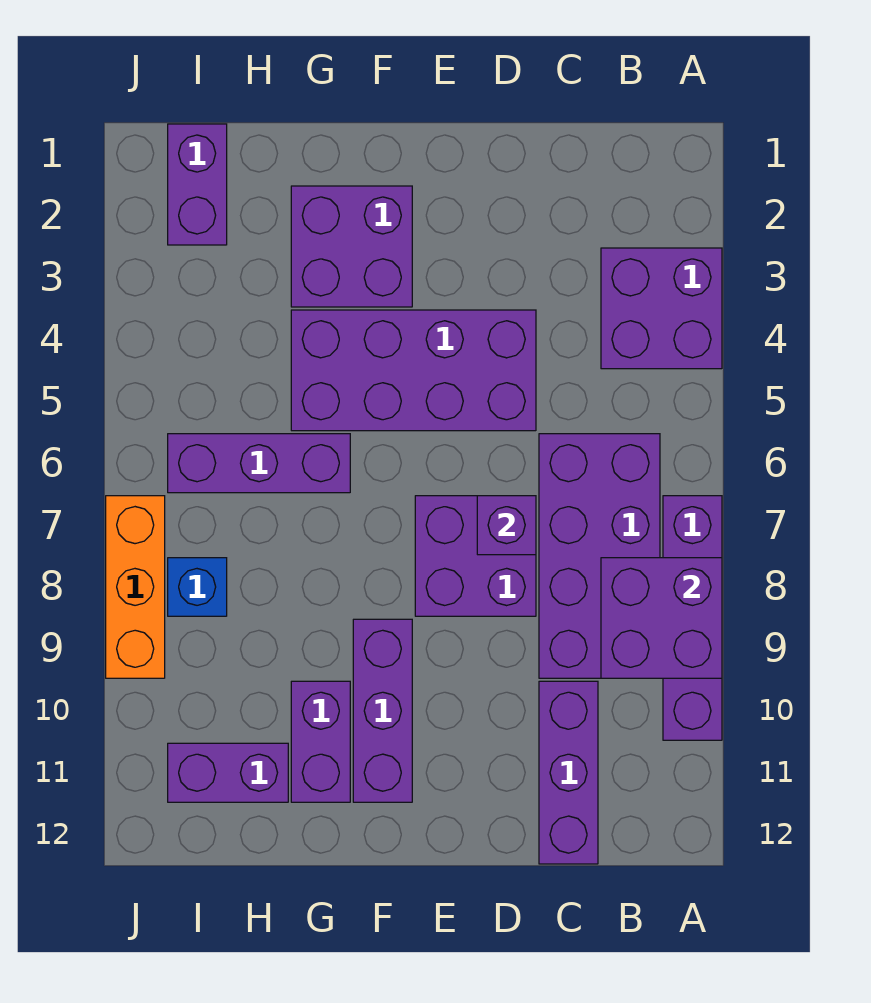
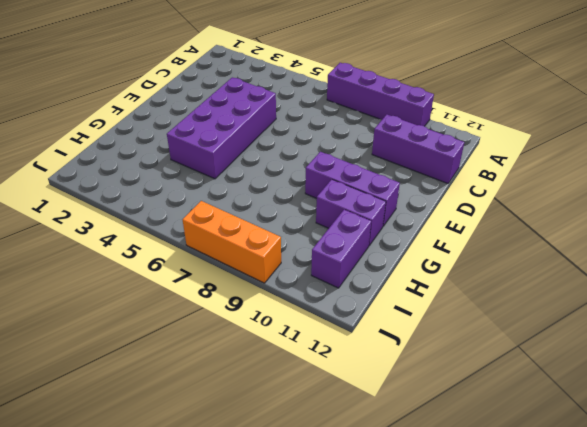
none -> purple 2x2 brick [601,248,722,369]
none -> purple 2x4 brick [539,434,660,678]
none -> purple 2x2 brick [415,496,536,616]

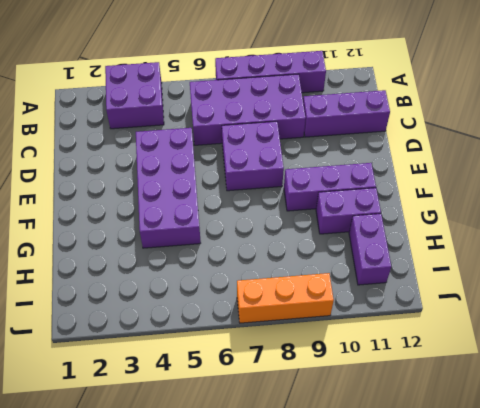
none -> purple 2x2 brick [291,186,412,307]
none -> purple 1x3 brick [168,434,350,493]
none -> purple 1x2 brick [168,124,227,245]

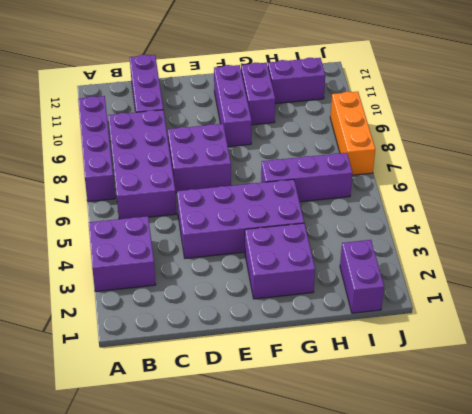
none -> blue 1x1 brick [168,558,227,616]
none -> purple 2x2 brick [601,558,722,678]
none -> purple 1x1 brick [477,496,536,555]

